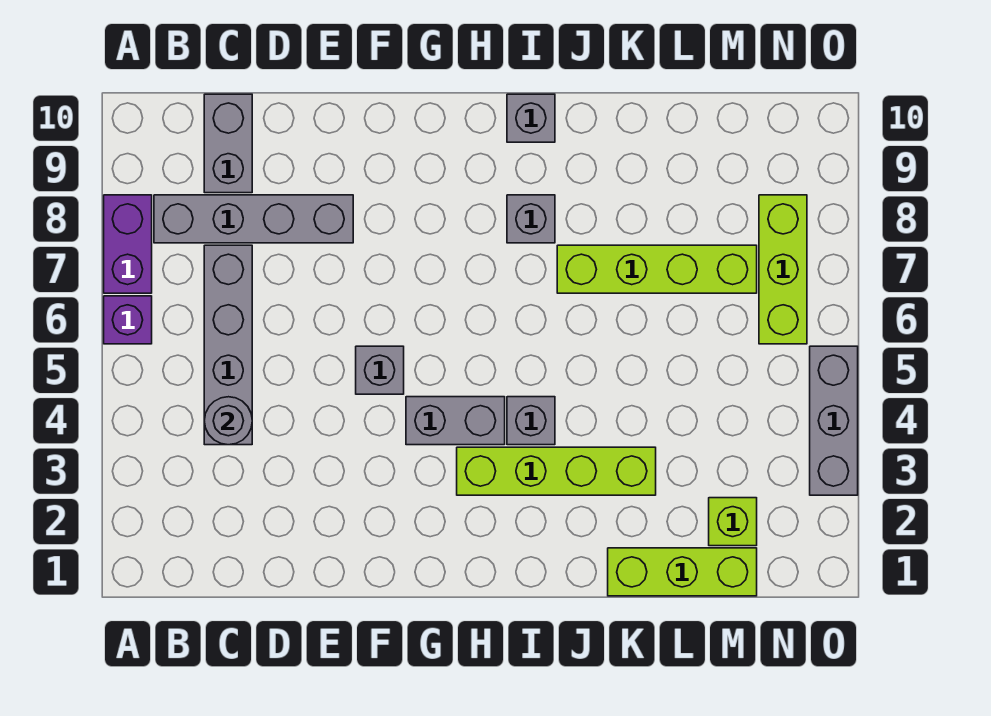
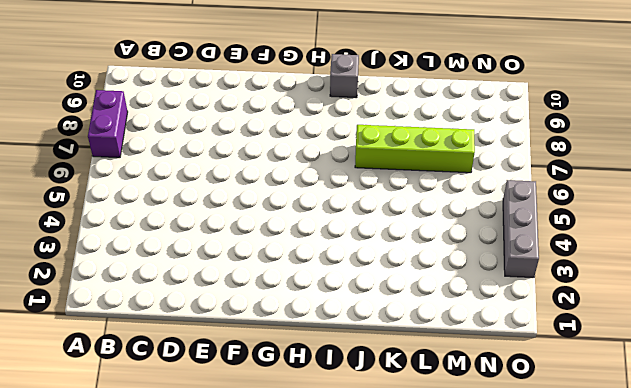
none -> purple 1x1 brick [104,296,152,344]
none -> grey 1x4 brick [154,195,353,243]
none -> grey 1x4 brick [204,245,252,445]

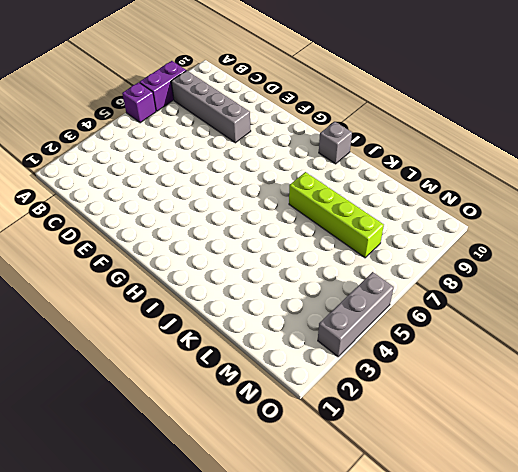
none -> grey 1x4 brick [204,245,252,445]
none -> grey 1x2 brick [204,94,252,193]
none -> grey 1x1 brick [356,346,404,394]

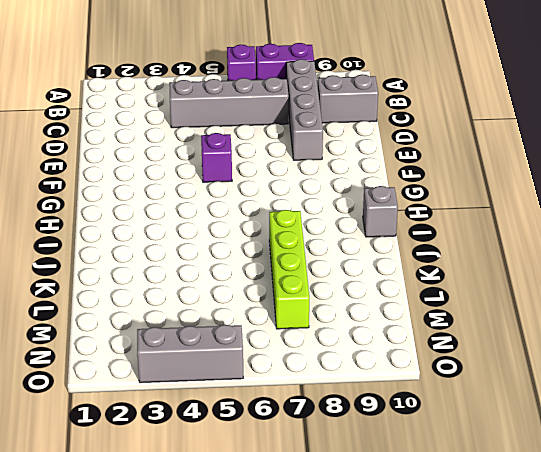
purple 1x1 brick [201,133,232,182] -> grey 1x1 brick [356,346,404,394]
none -> grey 1x2 brick [406,397,505,445]
none -> lime 1x4 brick [457,447,656,495]
none -> grey 1x1 brick [507,397,555,445]

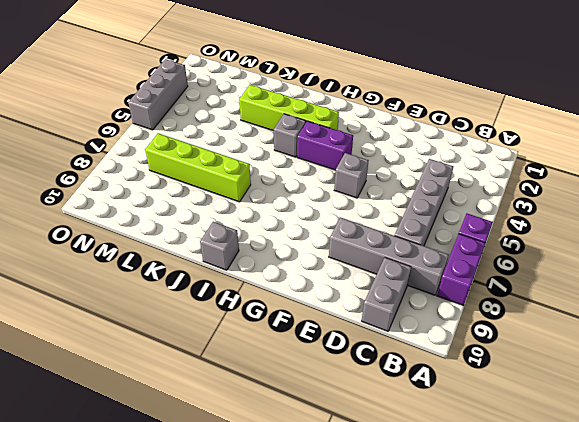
purple 1x2 brick [297,121,353,170] -> grey 1x2 brick [406,397,505,445]
none -> grey 1x1 brick [507,195,555,243]
none -> lime 1x3 brick [608,548,757,596]
none -> lime 1x1 brick [709,498,757,546]

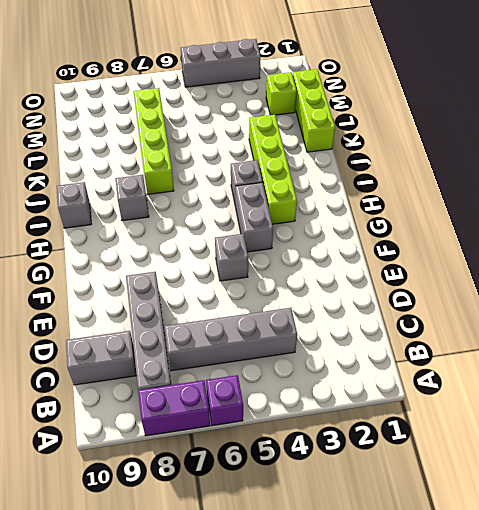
none -> lime 1x3 brick [759,195,807,344]
none -> grey 1x1 round brick [204,397,252,445]

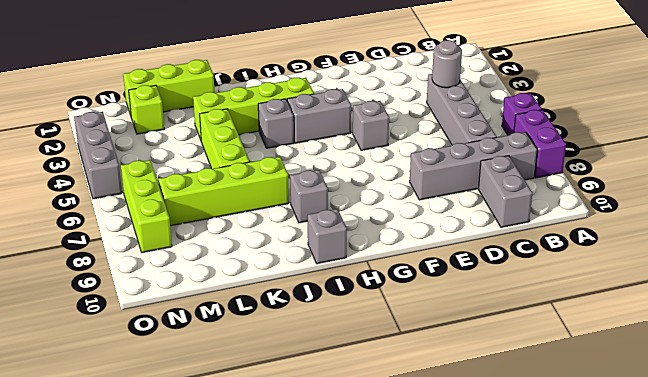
lime 1x3 brick [200,109,249,169] -> none

